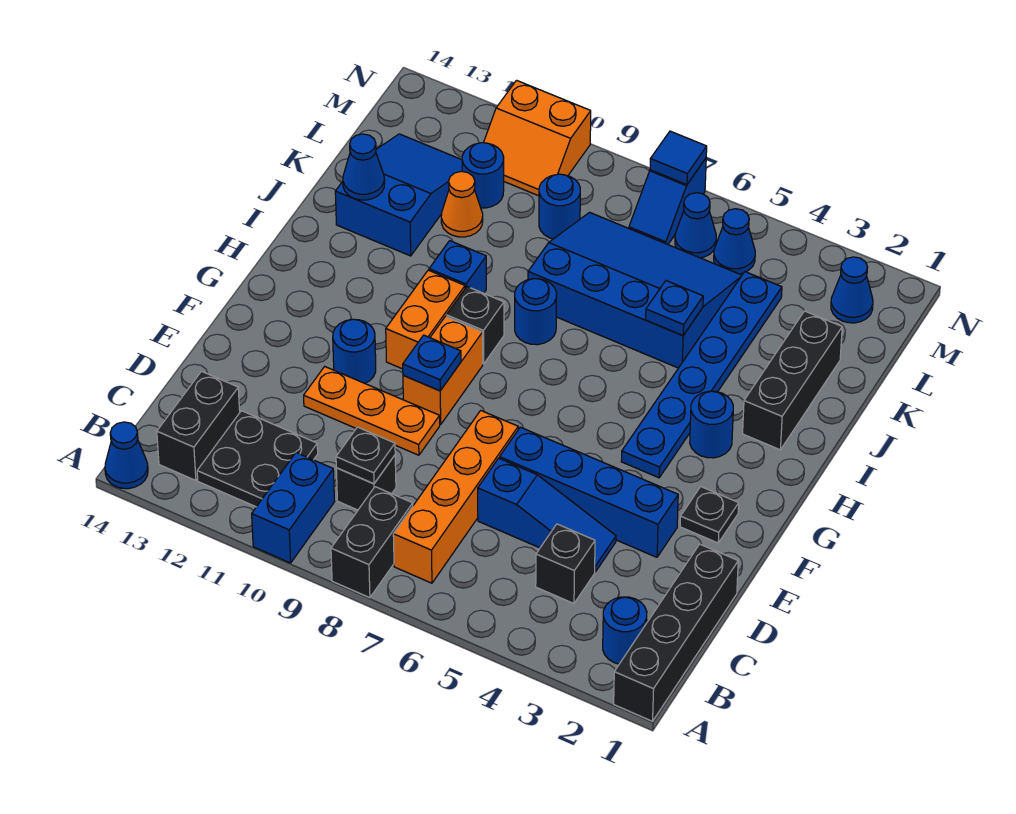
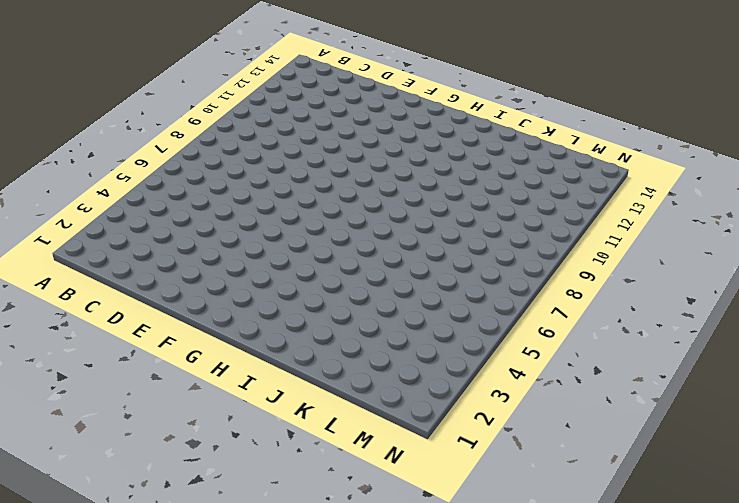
none -> black 1x4 brick [614,544,738,721]
none -> black 1x2 brick [331,487,413,598]
none -> blue 1x2 brick [252,453,335,563]
none -> blue 1x1 cone [105,422,148,489]

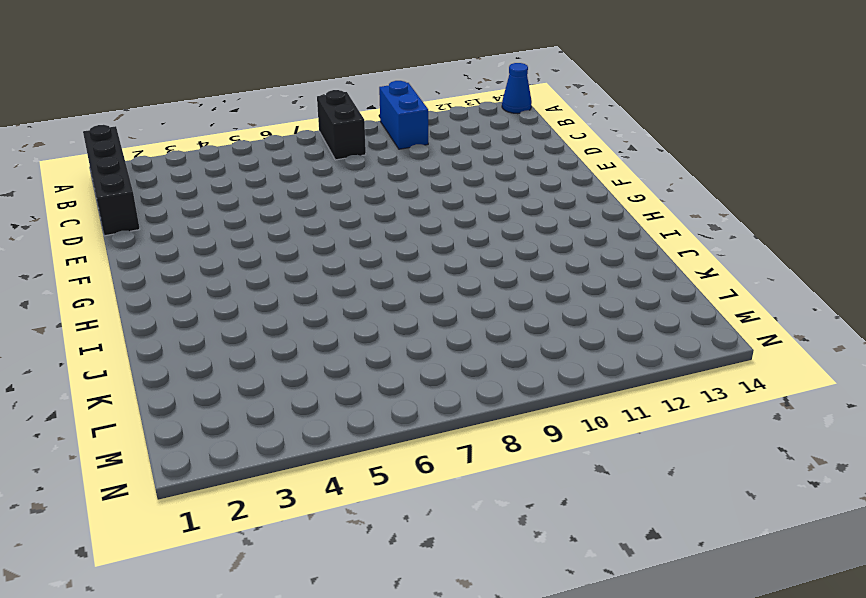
none -> blue 1x1 round brick [603,597,647,664]
none -> orange 1x4 brick [393,411,518,583]
none -> black 2x2 plate [197,411,318,507]
none -> black 1x2 brick [157,371,240,480]

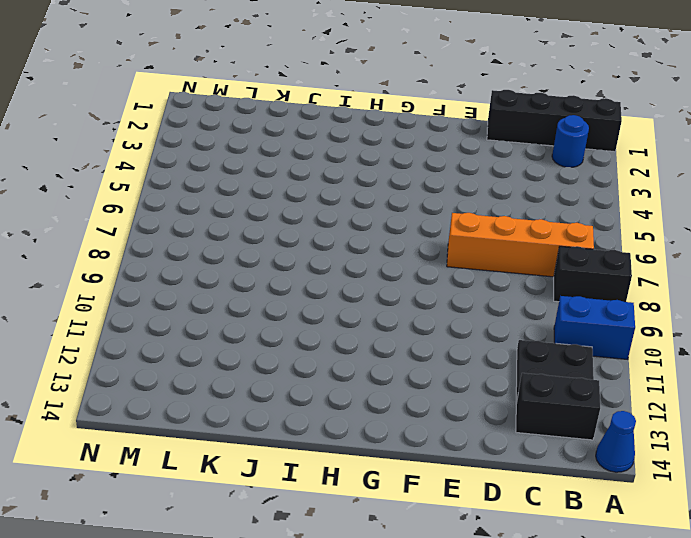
none -> black 1x1 brick [536,524,595,604]
none -> black 1x1 brick [336,455,396,510]
none -> blue 1x3 slope [478,458,616,572]
none -> blue 1x4 brick [500,427,678,557]

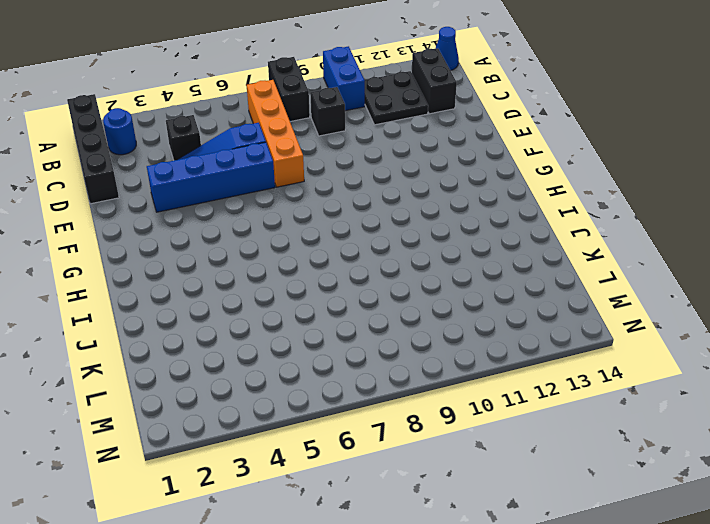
none -> orange 1x3 plate [304,367,440,455]
none -> black 1x1 plate [680,487,739,543]
none -> orange 1x2 brick [403,316,483,425]
none -> blue 1x1 round brick [333,319,376,383]

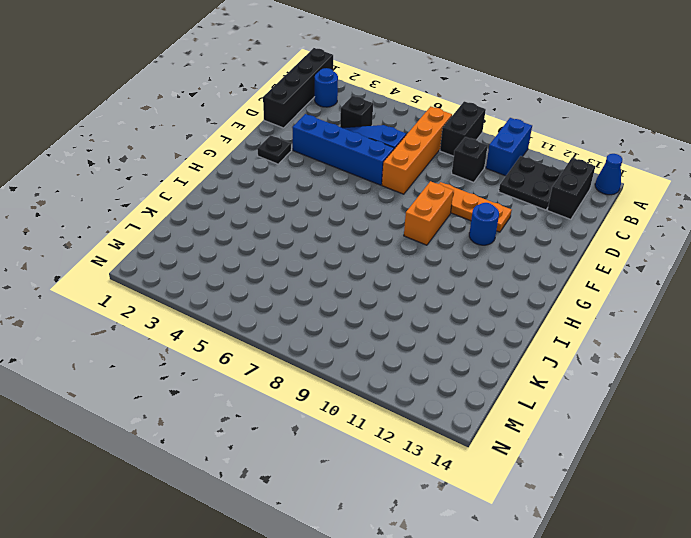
none -> blue 1x6 plate [621,272,782,478]
none -> orange 1x2 brick [386,270,465,369]
none -> blue 1x1 round brick [690,391,733,458]
none -> black 1x1 brick [446,287,504,364]

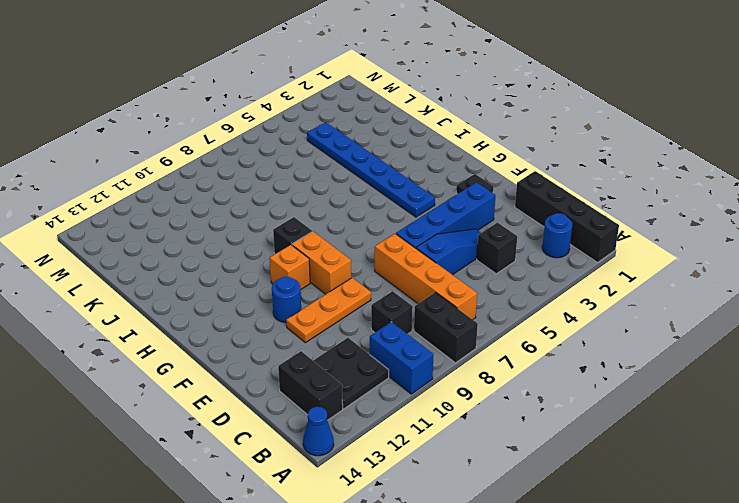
orange 1x1 brick [270,245,310,289] -> orange 1x2 brick [386,270,465,369]
none -> blue 1x1 round brick [690,391,733,458]
none -> black 1x3 brick [743,311,842,450]
none -> blue 1x1 round brick [515,279,557,345]
none -> blue 1x1 brick [429,241,486,293]

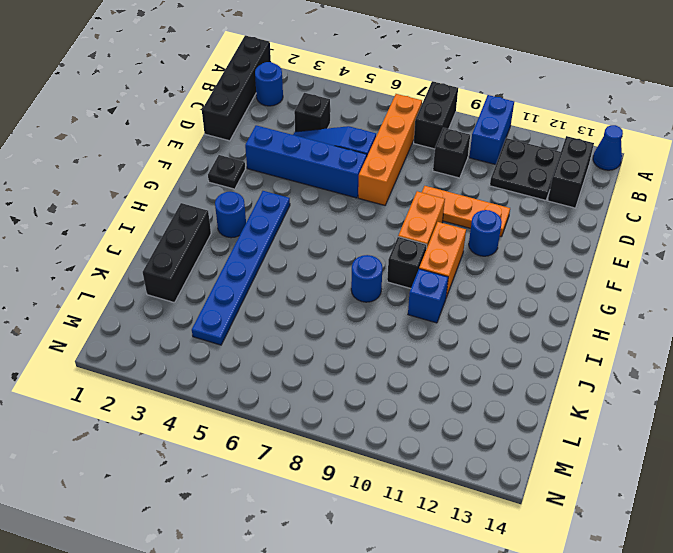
none -> blue 3x4 slope [528,212,742,368]
none -> blue 2x3 slope [335,134,462,256]
none -> orange 1x1 cone [441,171,483,237]
none -> blue 1x1 round brick [539,174,580,239]

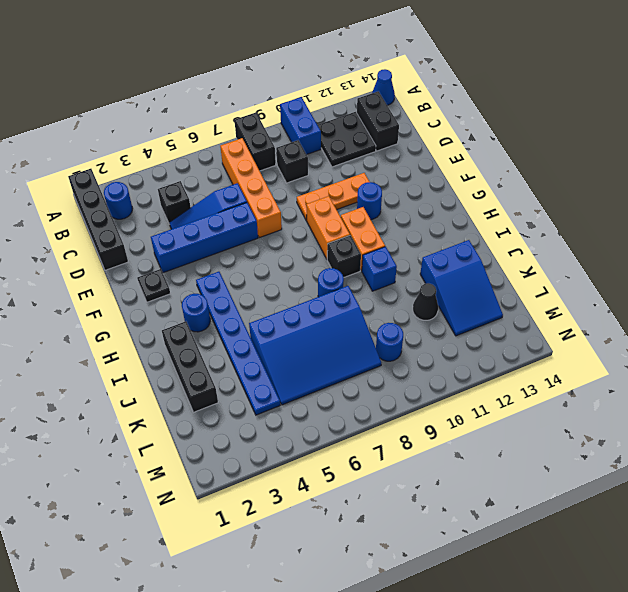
black 1x1 cone [413,283,438,320] -> orange 1x1 cone [441,171,483,237]
none -> blue 1x1 round brick [462,143,504,208]
none -> blue 1x1 cone [831,257,873,323]
none -> blue 1x1 cone [714,209,755,274]
none -> blue 1x1 cone [675,193,716,258]

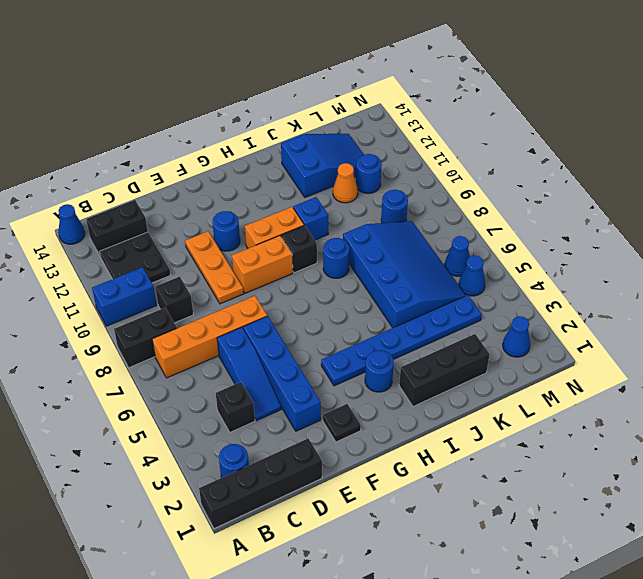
none -> blue 1x2 slope [629,159,706,244]
none -> orange 2x2 slope [484,80,591,196]
none -> black 1x1 plate [336,427,395,484]
none -> blue 1x1 plate [403,335,461,391]

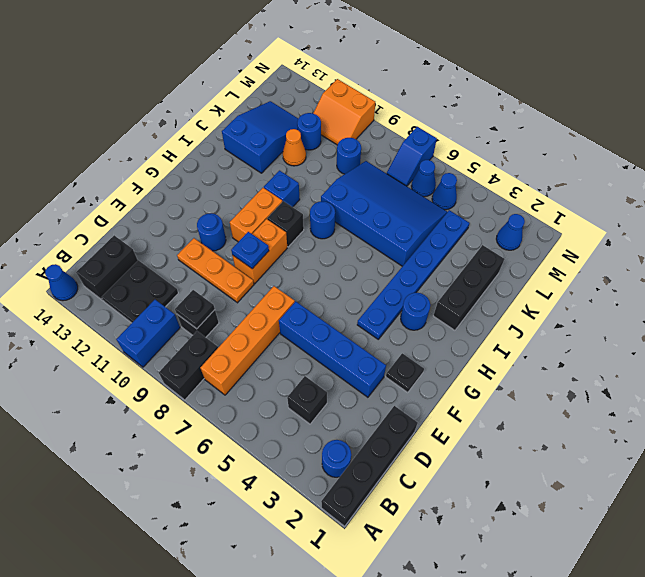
none -> blue 1x3 slope [478,458,616,572]
none -> blue 1x1 plate [646,281,703,336]
none -> blue 1x1 cone [343,134,385,200]
none -> blue 1x1 tile [650,131,707,185]

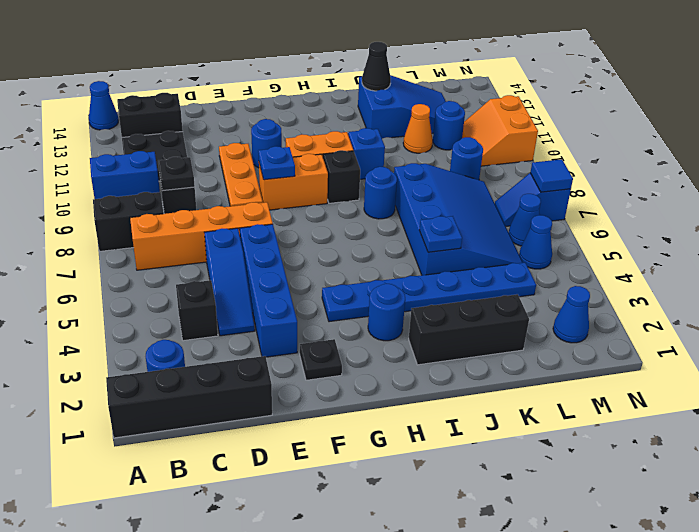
black 1x1 cone [362,42,391,91] -> blue 1x1 cone [343,134,385,200]

